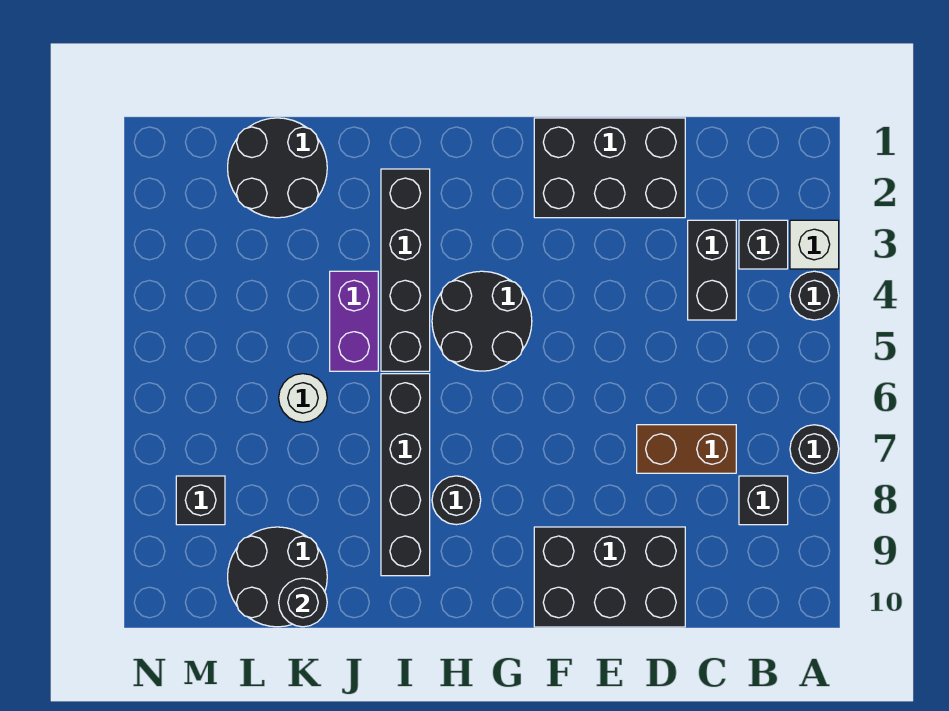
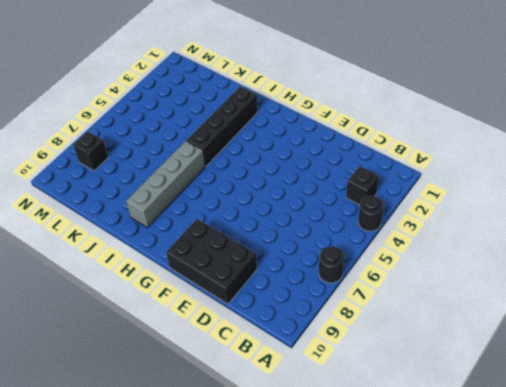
grey 1x4 brick [126,141,205,228] -> black 1x4 brick [381,374,430,576]
none -> white 1x1 brick [790,220,839,269]
none -> black 1x1 brick [739,476,788,525]
none -> black 1x2 brick [688,220,736,320]

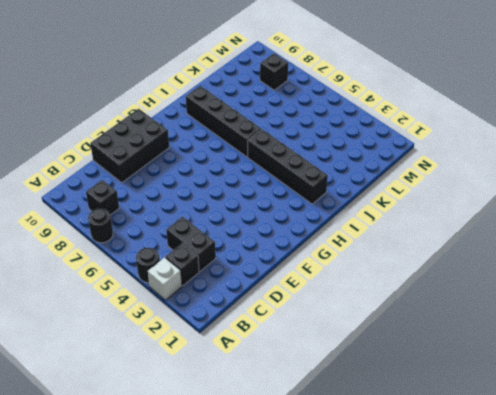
none -> brown 1x2 brick [637,425,736,473]
none -> black 2x3 brick [534,118,685,218]
none -> black 2x2 round brick [432,271,532,371]

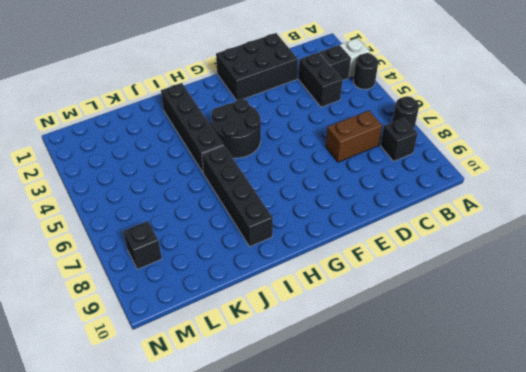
none -> black 2x3 brick [534,527,685,627]
none -> black 1x1 round brick [432,476,481,525]
none -> purple 1x2 brick [330,271,378,371]

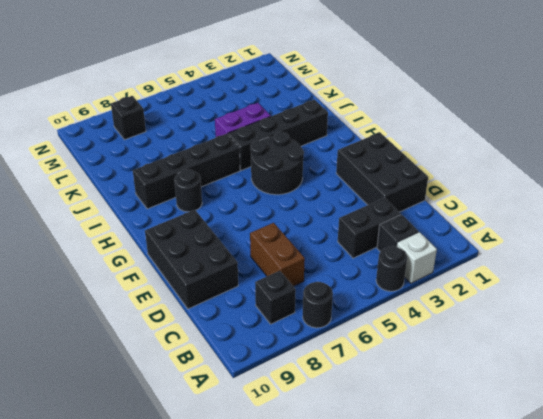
none -> black 2x2 round brick [228,118,327,218]
none -> white 1x1 round brick [279,374,327,422]
none -> black 2x2 round brick [228,527,327,627]

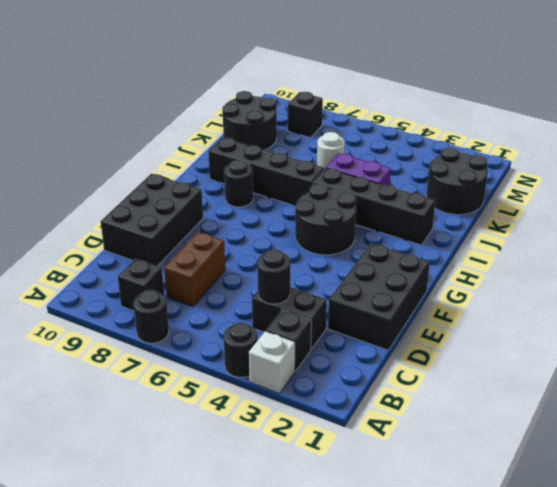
black 1x1 round brick [257,249,291,304] -> black 1x1 round brick moved to [279,578,327,627]

